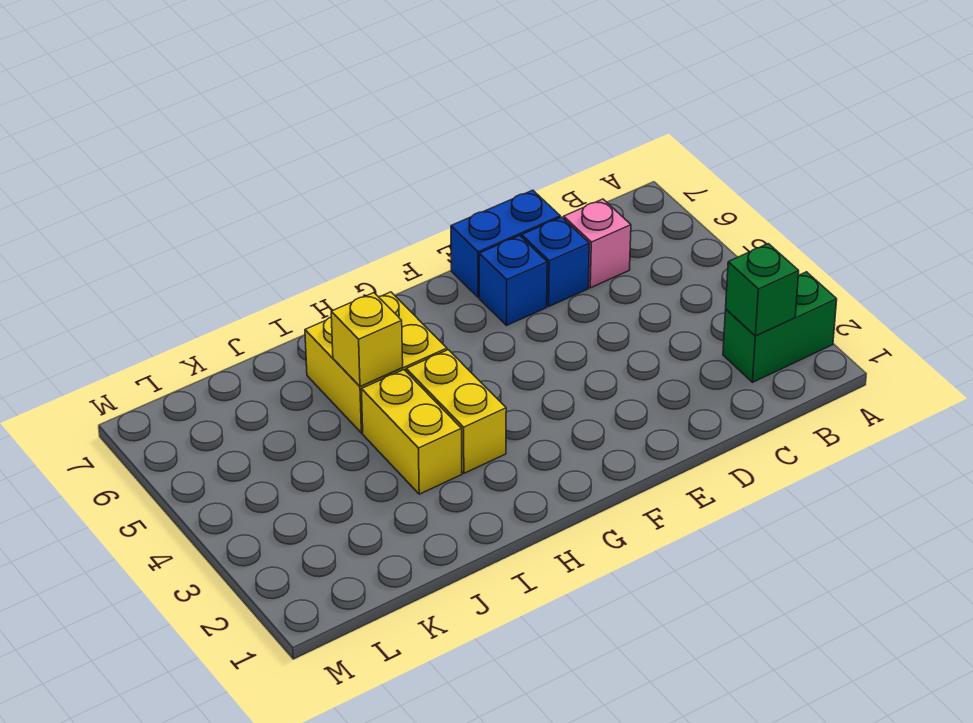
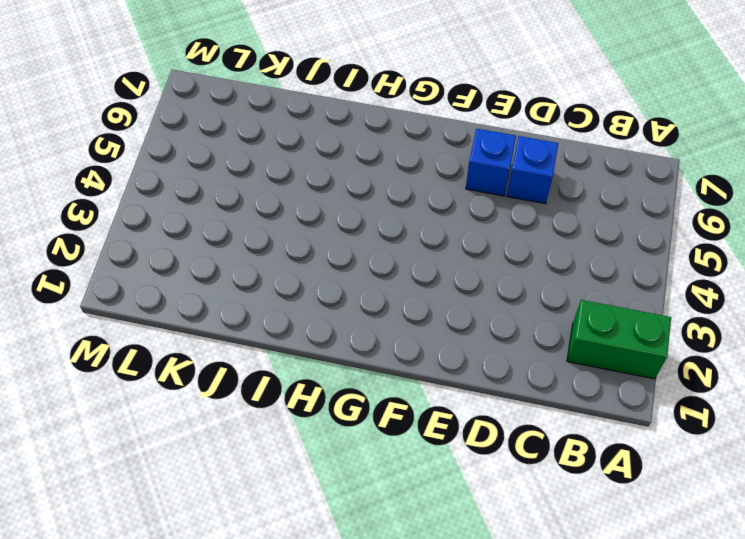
none -> pink 1x1 brick [564,199,631,288]
none -> blue 1x2 brick [451,190,560,297]

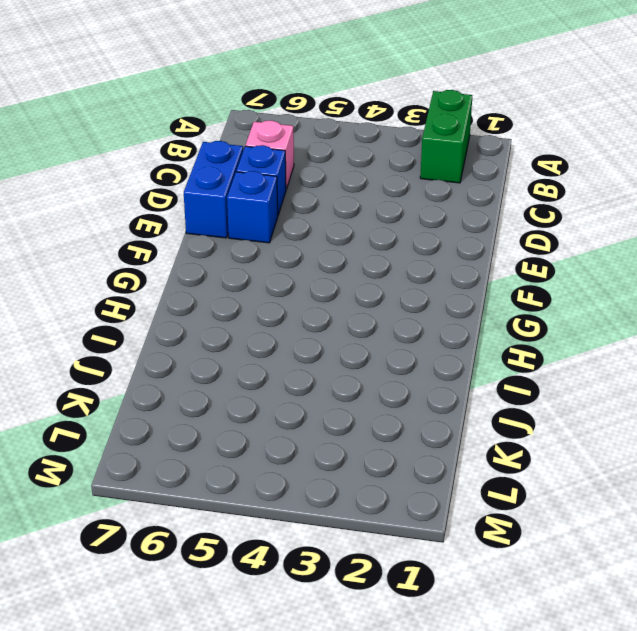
none -> yellow 1x2 brick [406,350,506,473]
none -> yellow 2x2 brick [305,292,447,433]

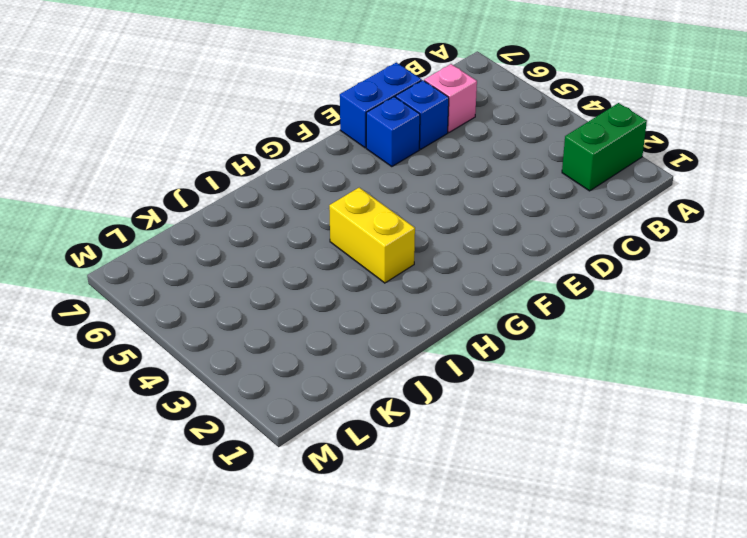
none -> yellow 2x2 brick [305,292,447,433]
none -> yellow 1x2 brick [361,370,462,494]

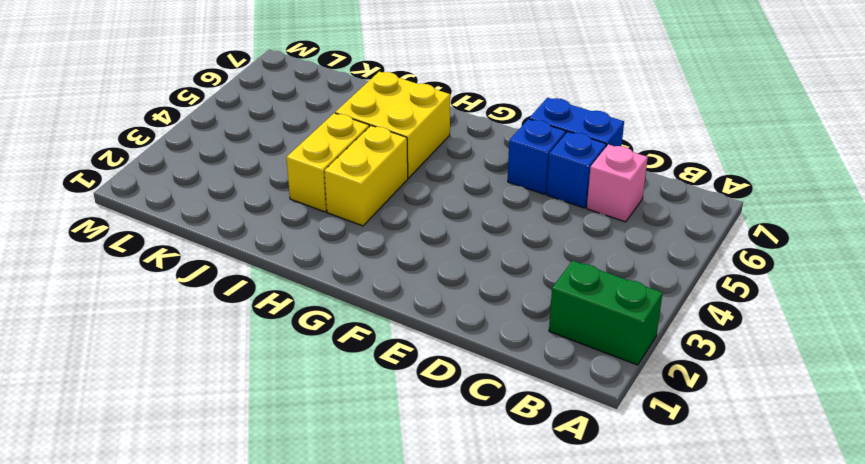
none -> green 1x1 brick [726,244,799,336]
none -> yellow 1x1 brick [331,293,403,386]

